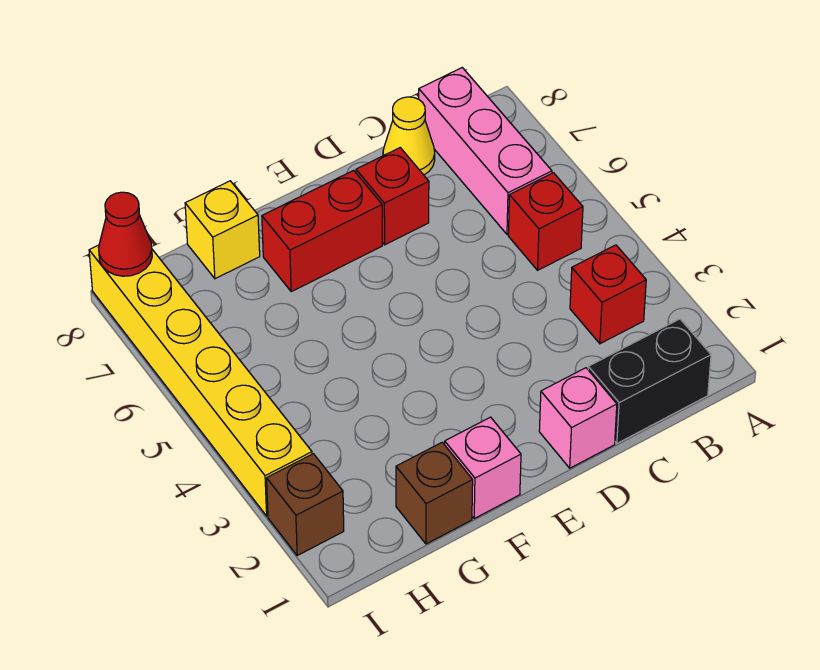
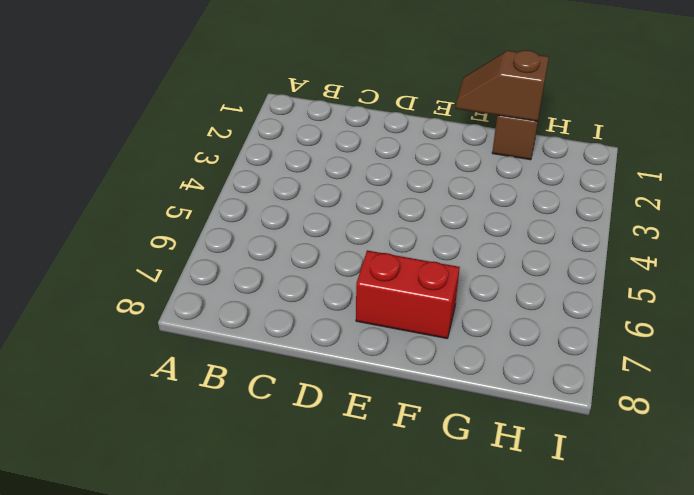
brown 1x2 slope [456,50,549,121] -> none
none -> black 1x2 brick [588,319,711,443]
none -> red 1x1 brick [570,245,646,344]
none -> red 1x1 brick [508,173,583,270]

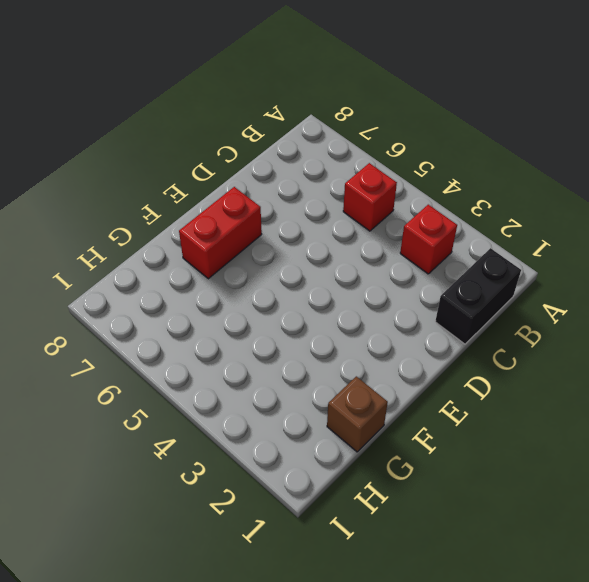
none -> pink 1x3 brick [419,68,552,234]
none -> yellow 1x1 cone [383,97,435,175]
none -> pink 1x1 brick [539,368,617,468]

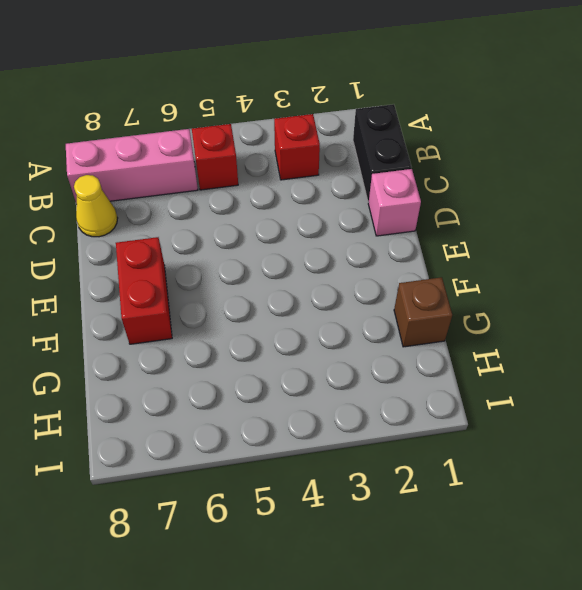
none -> red 1x1 brick [356,148,429,245]
none -> pink 1x1 brick [445,417,521,518]
none -> yellow 1x1 brick [185,181,260,279]

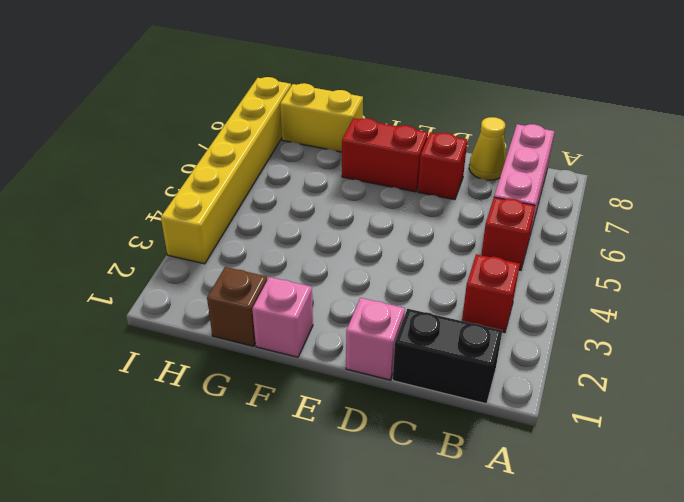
yellow 1x2 brick [280,83,363,152] -> yellow 1x1 brick [185,181,260,279]
none -> brown 1x1 brick [267,454,344,555]
none -> red 1x1 cone [99,192,152,276]

